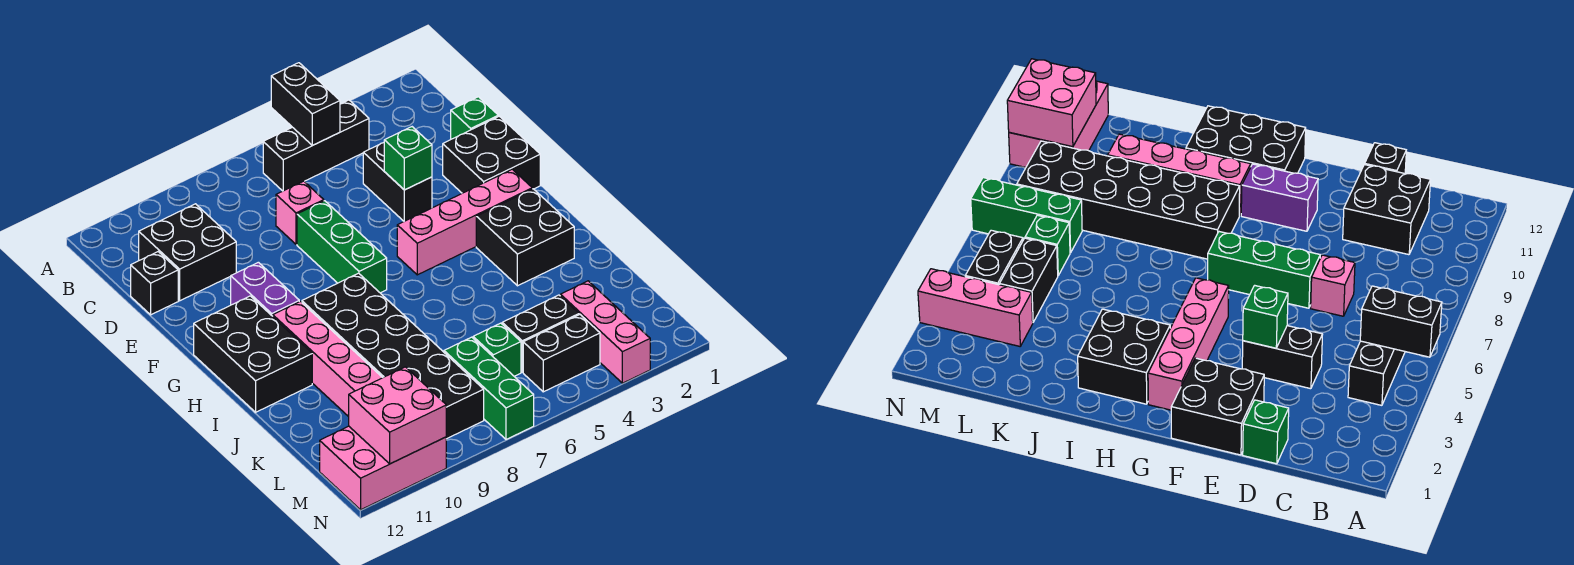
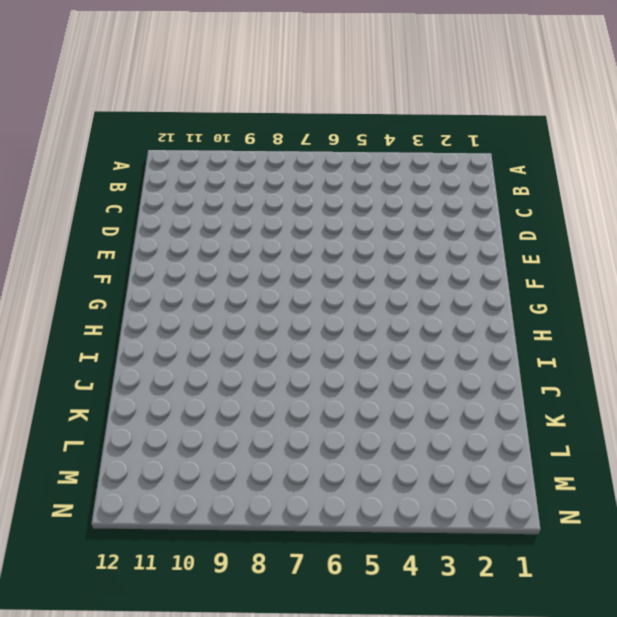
none -> black 1x3 brick [263,100,369,191]
none -> black 2x2 brick [139,204,236,301]
none -> green 1x1 brick [451,97,498,139]

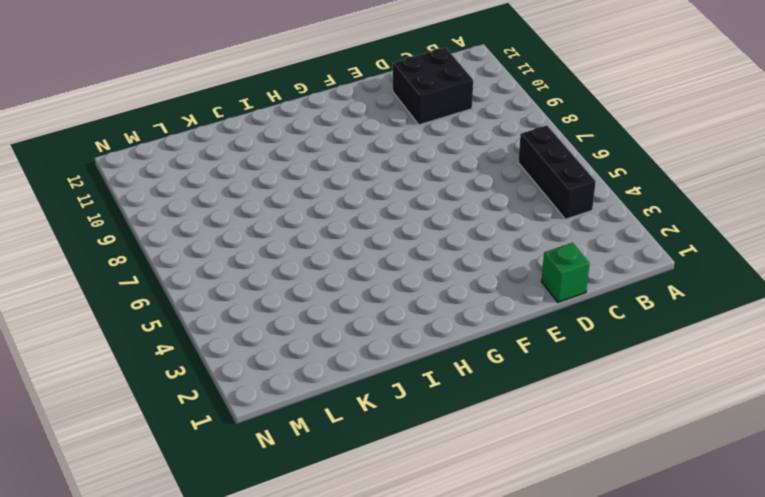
none -> black 1x2 brick [363,143,432,221]
none -> pink 1x1 brick [276,181,324,244]
none -> black 1x1 brick [131,252,178,315]

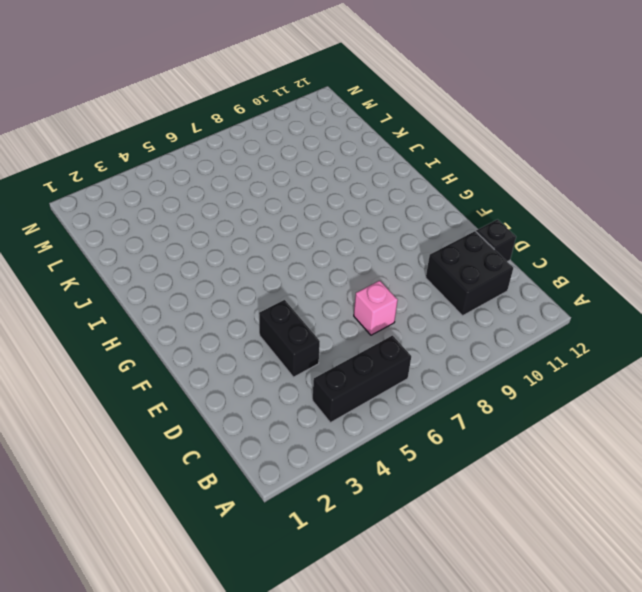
none -> green 1x1 brick [451,97,498,139]
none -> black 2x2 brick [443,116,540,193]
none -> green 1x3 brick [297,201,387,293]

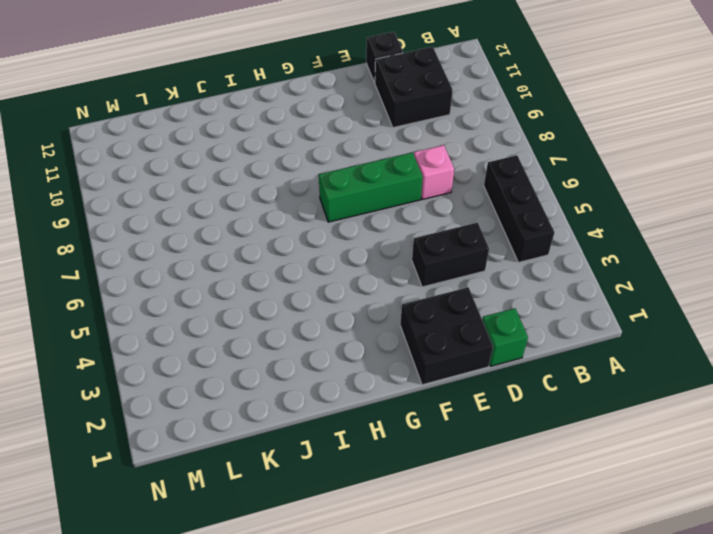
none -> purple 1x2 brick [231,262,299,316]
none -> pink 1x4 brick [397,169,532,275]
none -> black 2x3 brick [194,296,312,412]

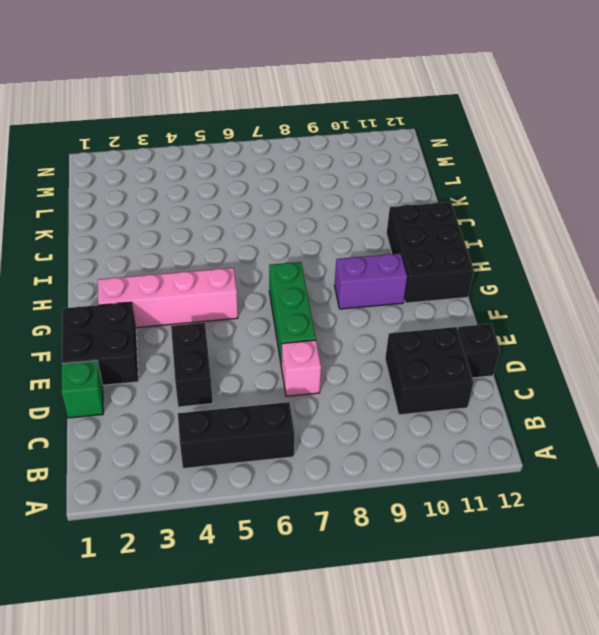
purple 1x2 brick [335,253,407,309] -> purple 1x2 brick turned to [231,262,299,316]
none -> black 2x2 brick [476,189,574,286]
none -> black 2x6 brick [302,273,484,439]
none -> pink 1x4 brick [273,301,383,417]

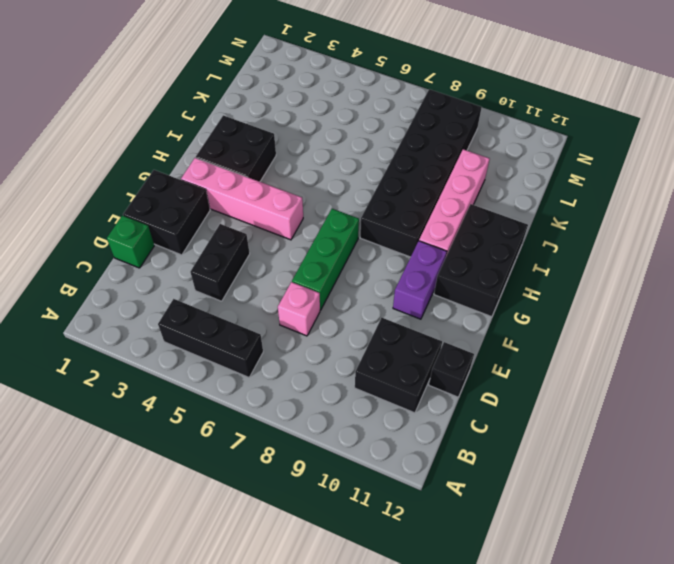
none -> pink 1x3 brick [560,281,650,383]
none -> black 1x2 brick [502,295,579,372]
none -> green 1x1 brick [473,323,521,376]

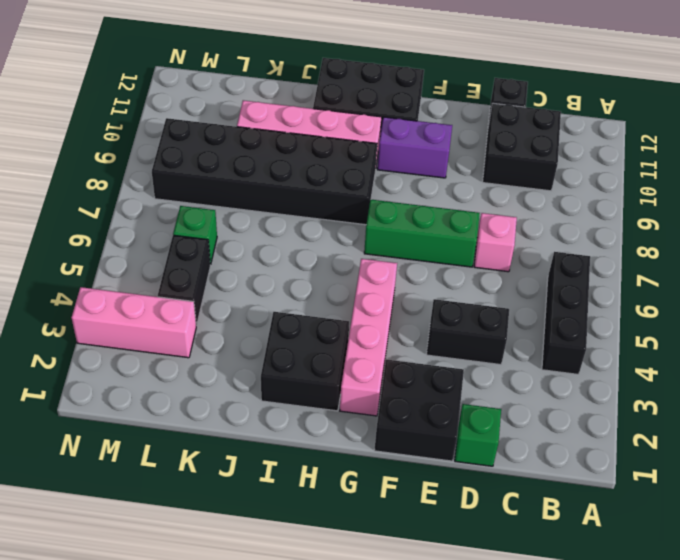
none -> green 1x3 brick [444,337,534,439]
none -> black 1x2 brick [523,315,600,392]
none -> pink 2x3 brick [320,426,446,510]

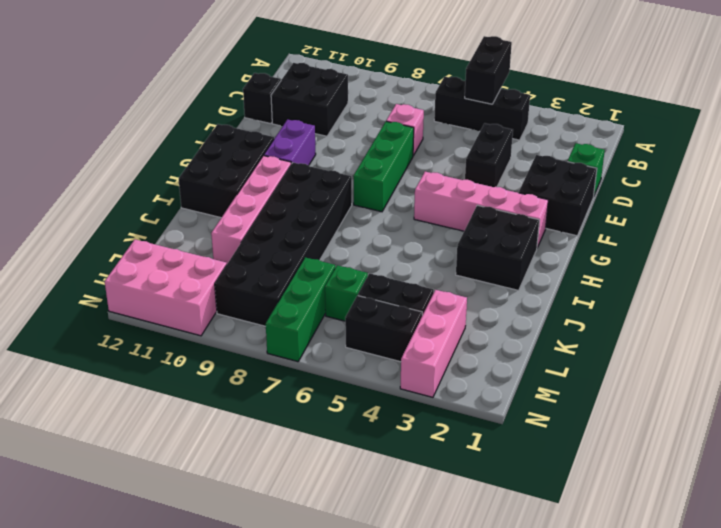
none -> green 1x1 brick [384,127,432,190]
none -> pink 2x2 brick [349,367,446,464]

